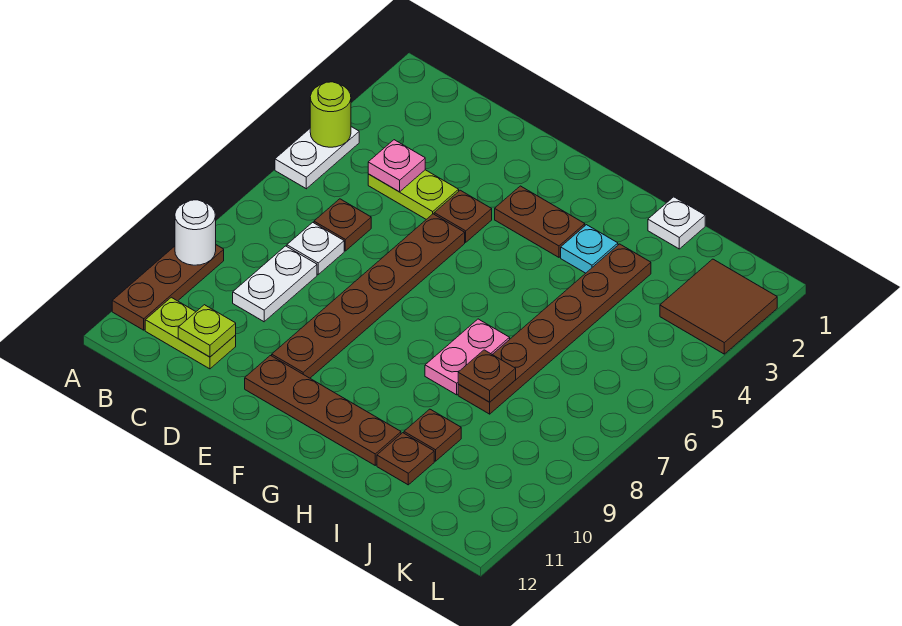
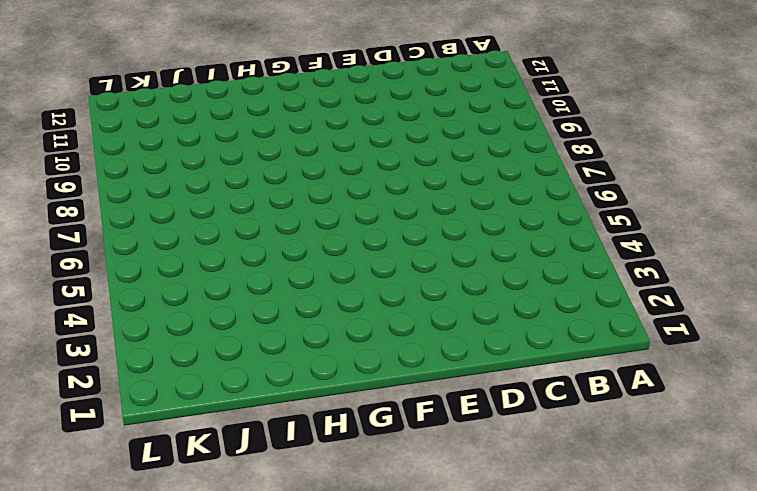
none -> white 1x2 plate [275,127,359,189]
none -> brown 1x3 plate [112,245,224,330]
none -> lime 1x2 plate [145,297,236,369]

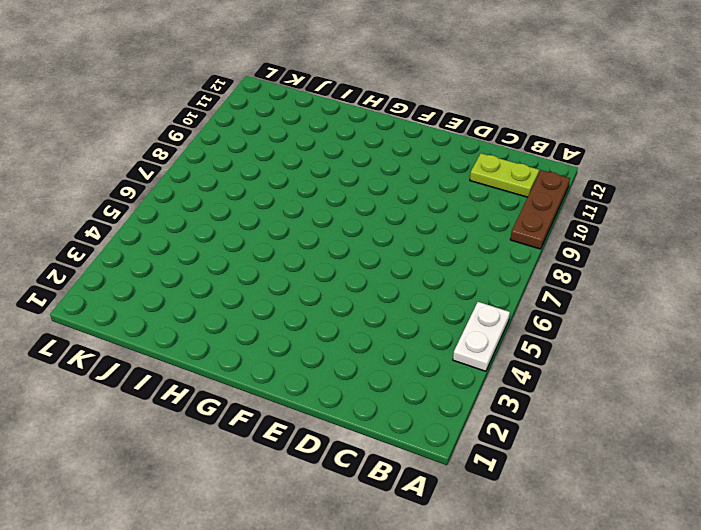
none -> lime 1x2 plate [368,170,459,219]
none -> brown 1x1 plate [314,199,371,251]
none -> white 1x1 plate [287,222,344,274]

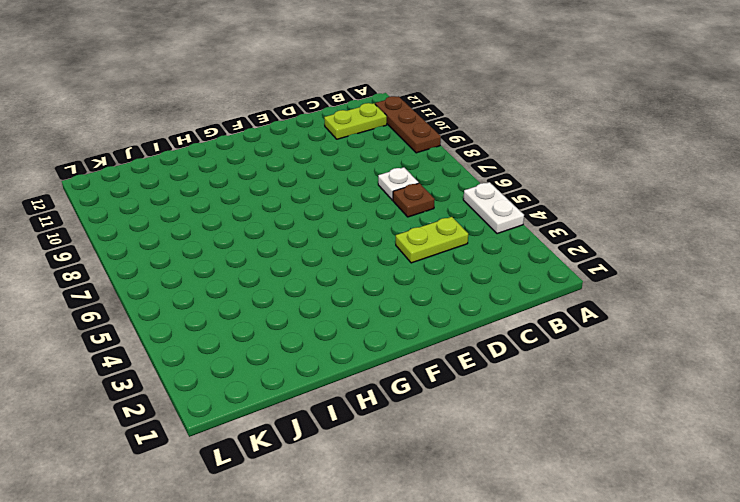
none -> white 1x2 plate [233,246,317,322]
none -> brown 1x1 plate [434,190,492,242]
none -> brown 1x6 plate [272,214,465,378]

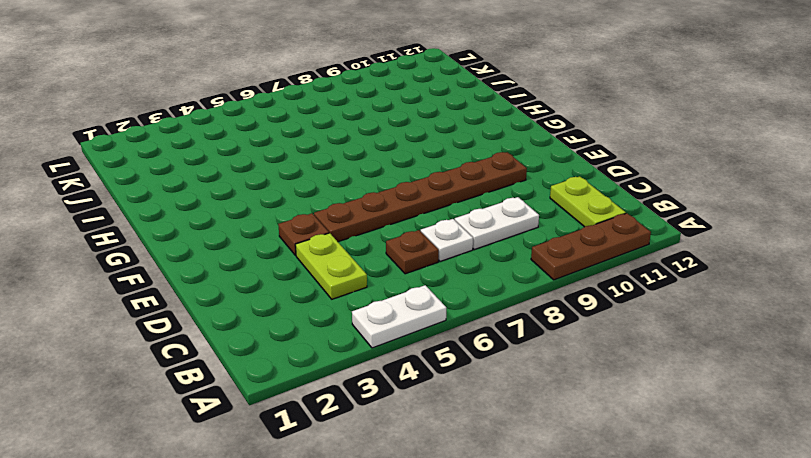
none -> brown 1x4 plate [245,356,401,465]
none -> brown 1x2 plate [495,186,585,257]
none -> cyan 1x1 plate [561,225,618,273]

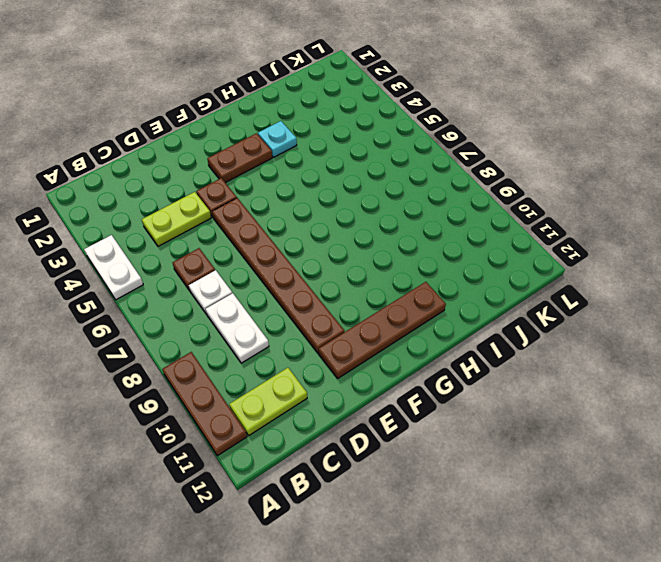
none -> pink 1x2 plate [425,319,510,395]
none -> white 1x1 plate [648,197,705,249]
none -> brown 1x6 plate [458,244,651,414]

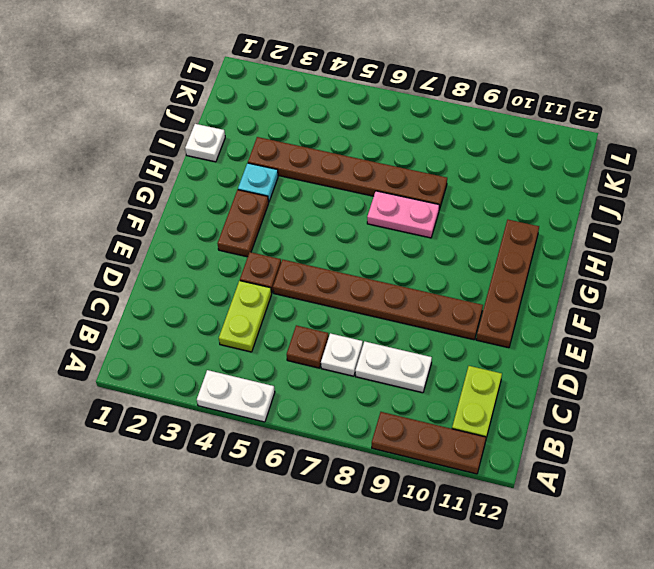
none -> brown 1x1 plate [404,409,461,461]
none -> brown 1x1 plate [377,433,434,485]
none -> brown 2x2 tile [660,259,777,354]

